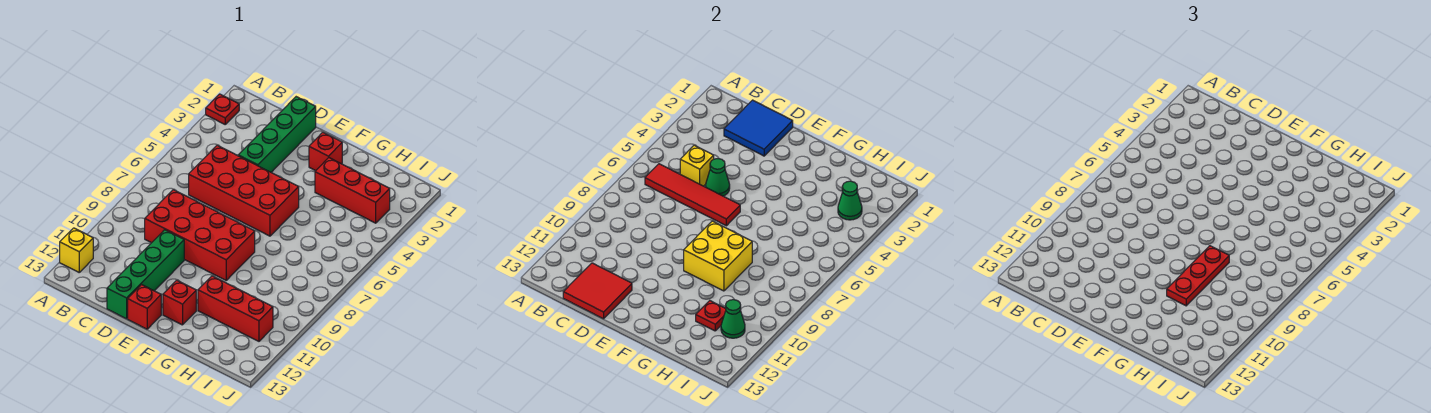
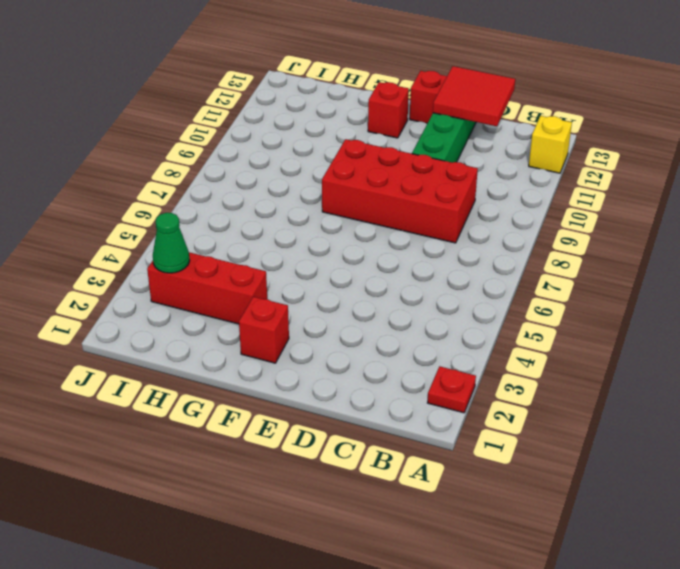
none -> red 2x4 brick [189,145,299,236]
none -> green 1x4 brick [238,97,316,172]
none -> red 1x3 brick [198,276,273,341]

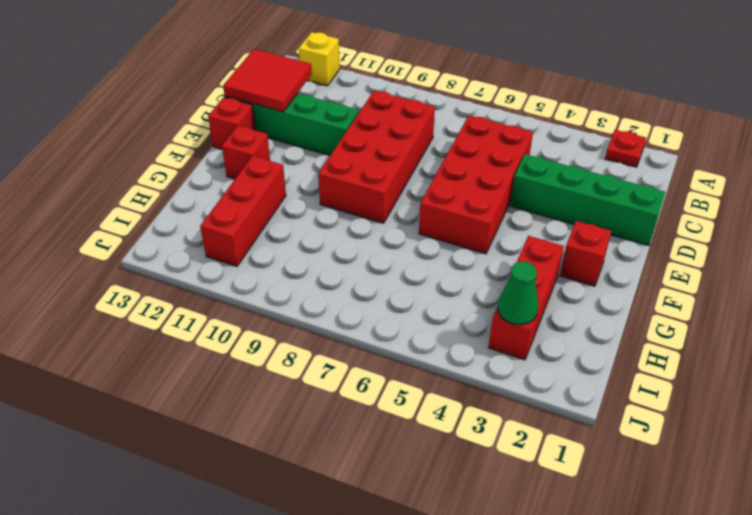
none -> red 1x4 tile [645,164,740,226]
none -> blue 2x2 tile [724,100,793,156]
none -> yellow 1x1 brick [680,145,714,186]

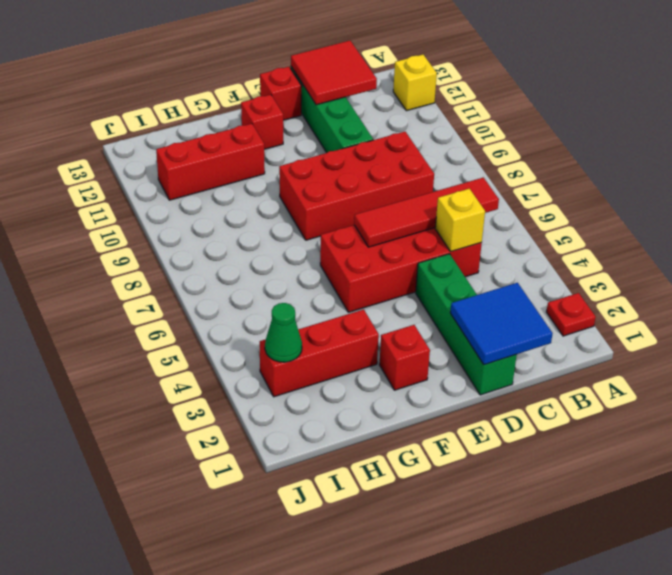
none -> green 1x1 cone [706,159,730,196]
none -> yellow 2x2 brick [684,221,752,291]
none -> red 1x1 plate [696,301,726,331]

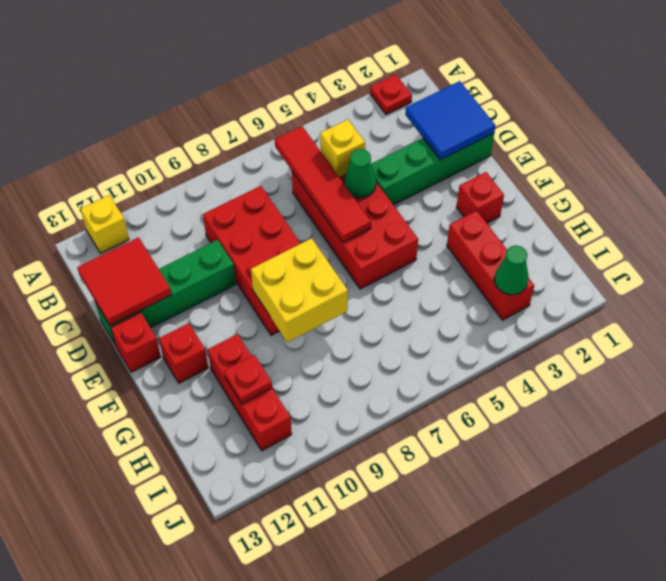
none -> green 1x1 cone [721,300,745,338]
none -> red 1x3 plate [1167,246,1229,306]

